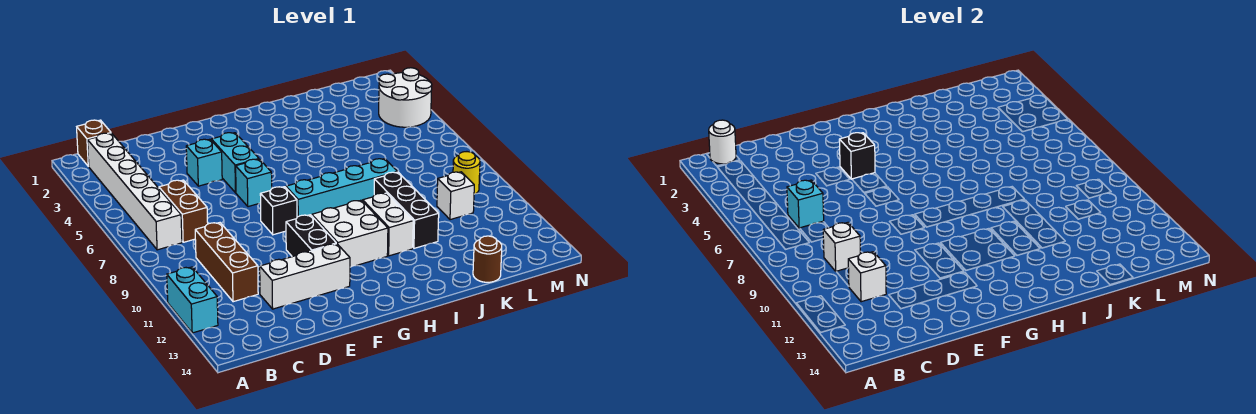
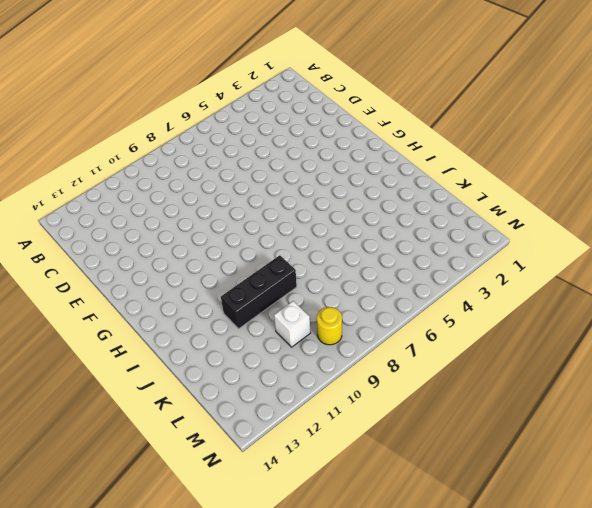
none -> cyan 1x2 brick [167,267,218,333]
none -> brown 1x1 brick [77,120,111,166]
none -> white 1x6 brick [88,133,182,250]

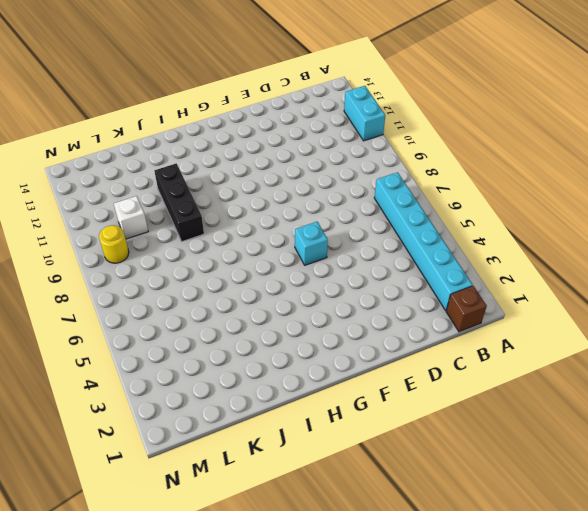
cyan 1x6 brick [374,172,473,310] -> white 1x6 brick [88,133,182,250]
none -> brown 1x2 brick [159,180,208,242]
none -> brown 1x3 brick [195,223,258,302]
none -> white 1x3 brick [260,244,350,309]

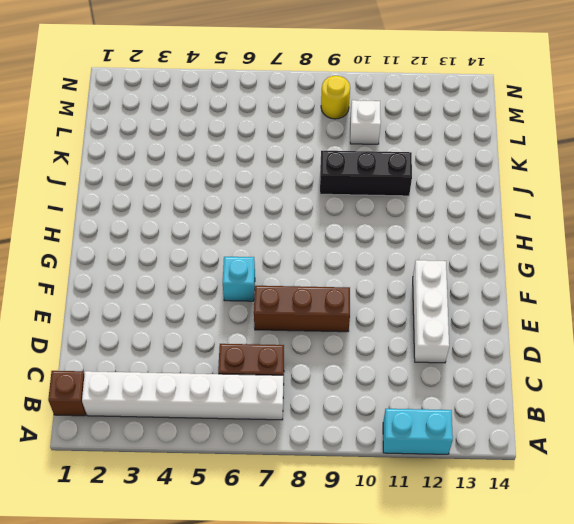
brown 1x3 brick [254,286,350,332] -> brown 1x3 brick moved to [195,223,258,302]
none -> cyan 1x1 brick [186,139,222,186]
none -> cyan 1x2 brick [211,133,259,193]
none -> black 1x1 brick [260,187,297,235]

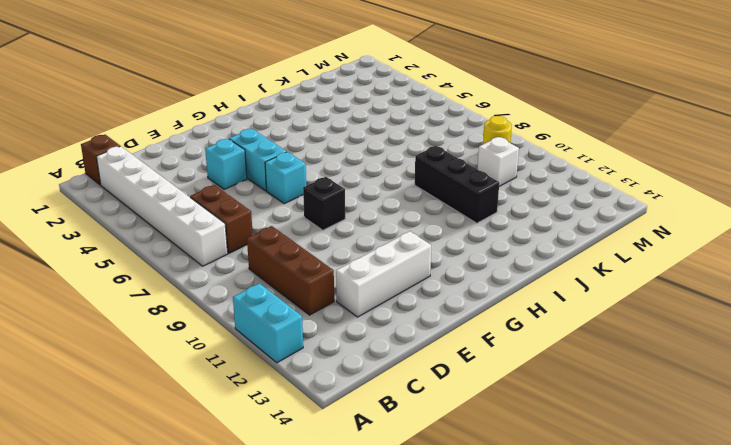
none -> black 1x2 brick [286,215,336,257]
none -> cyan 1x4 brick [286,159,397,217]
none -> white 2x2 brick [312,200,388,267]

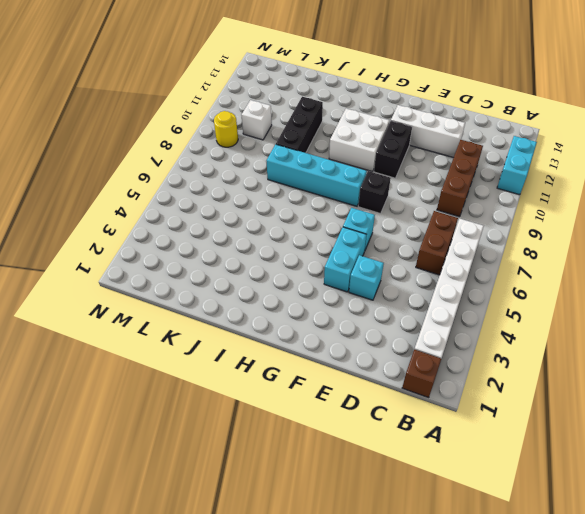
none -> white 1x2 brick [363,193,413,256]
none -> brown 1x1 round brick [473,236,502,282]
none -> white 2x2 round brick [379,68,432,127]

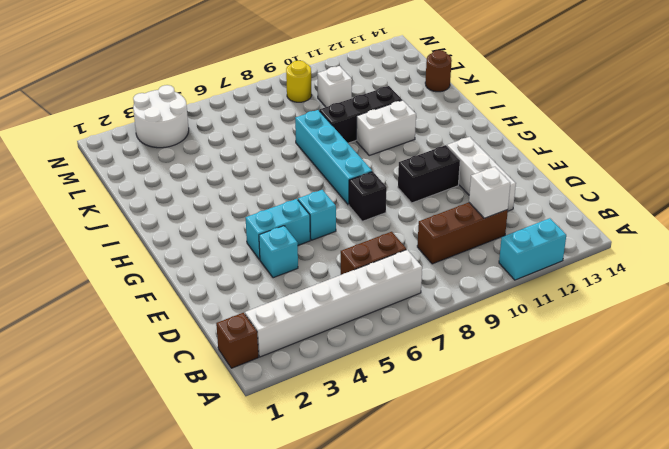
none -> white 2x2 brick [312,200,388,267]
none -> white 1x1 round brick [709,120,736,164]
none -> cyan 1x1 brick [787,180,824,228]

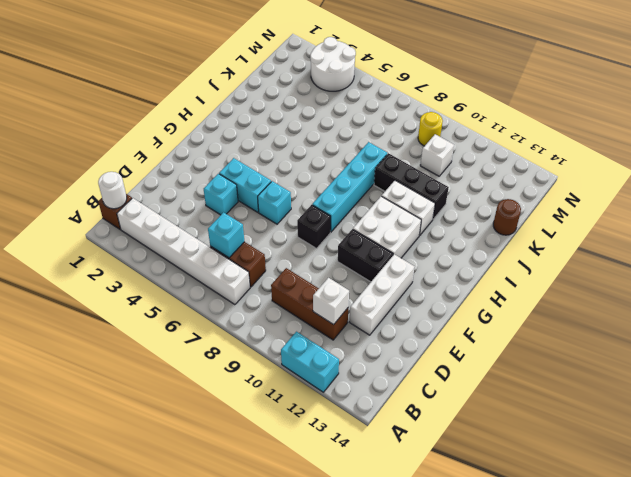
none -> white 1x1 brick [823,223,860,272]
none -> black 1x1 brick [839,133,875,179]

